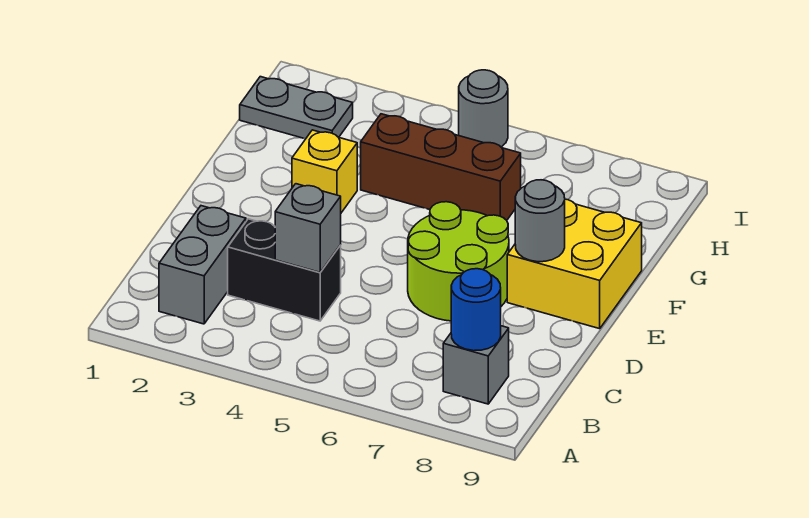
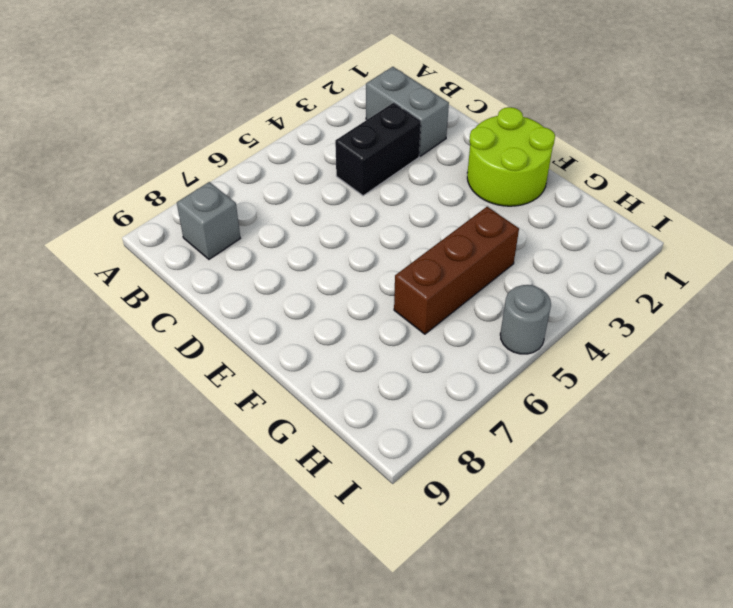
lime 2x2 round brick [467,107,555,206] -> lime 2x2 round brick moved to [408,202,509,321]
none -> yellow 2x2 brick [507,199,642,329]
none -> yellow 1x1 brick [292,130,357,213]
none -> grey 1x2 plate [240,77,353,139]

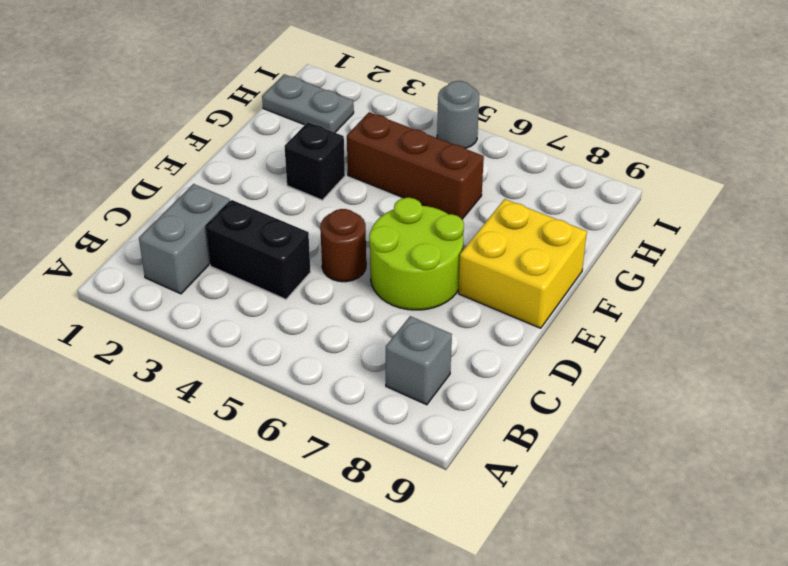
brown 1x1 round brick [320,209,366,282] -> none
black 1x1 brick [285,122,345,200] -> yellow 1x1 brick [292,130,357,213]
none -> blue 1x1 round brick [451,269,501,351]
none -> grey 1x1 brick [275,184,341,272]
none -> grey 1x1 round brick [515,180,565,262]

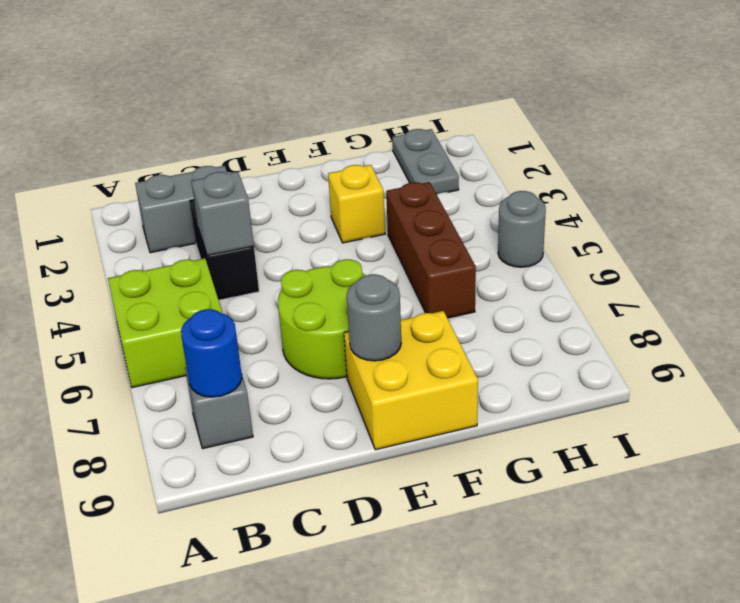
lime 2x2 brick [108,258,222,388] -> none

